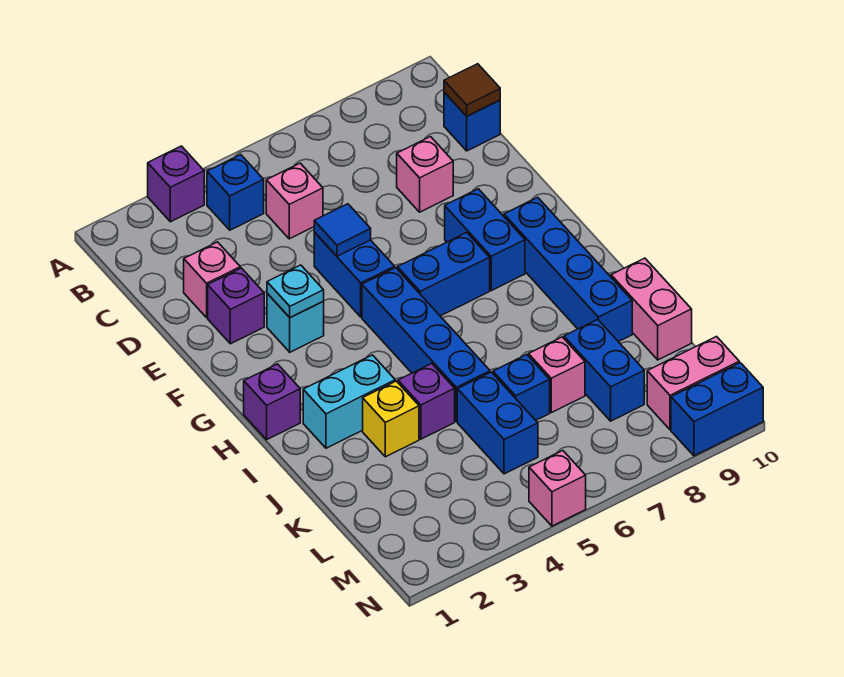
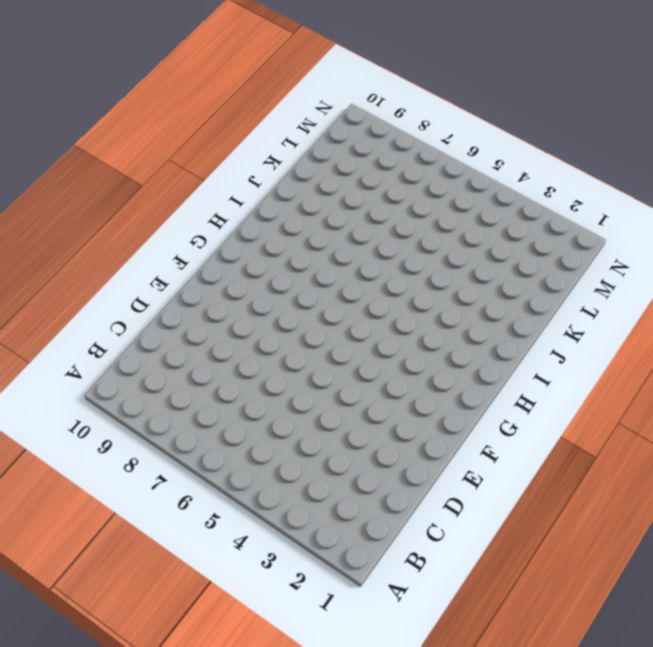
none -> purple 1x1 brick [148,146,204,222]
none -> blue 1x1 brick [207,155,264,230]
none -> pink 1x1 brick [266,163,323,239]

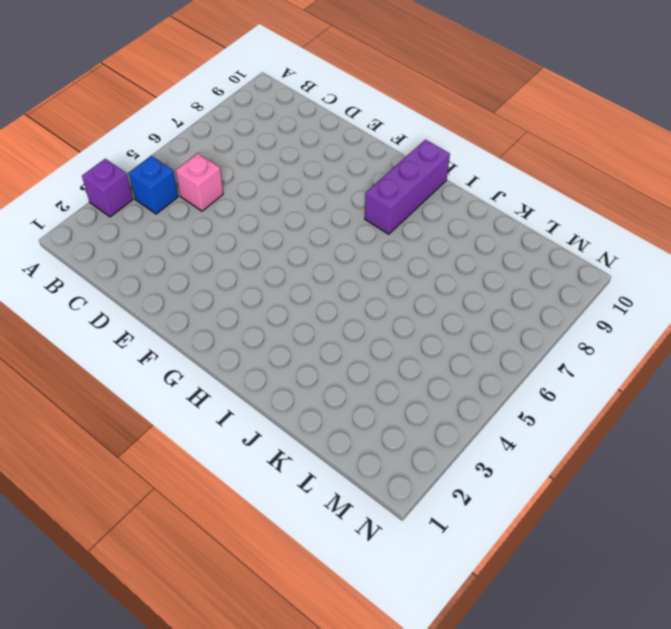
purple 1x3 brick [365,140,450,234] -> blue 1x4 brick [504,197,632,342]
none -> blue 1x1 brick [444,92,500,151]
none -> pink 1x1 brick [184,242,240,317]
none -> pink 1x1 brick [397,137,453,212]

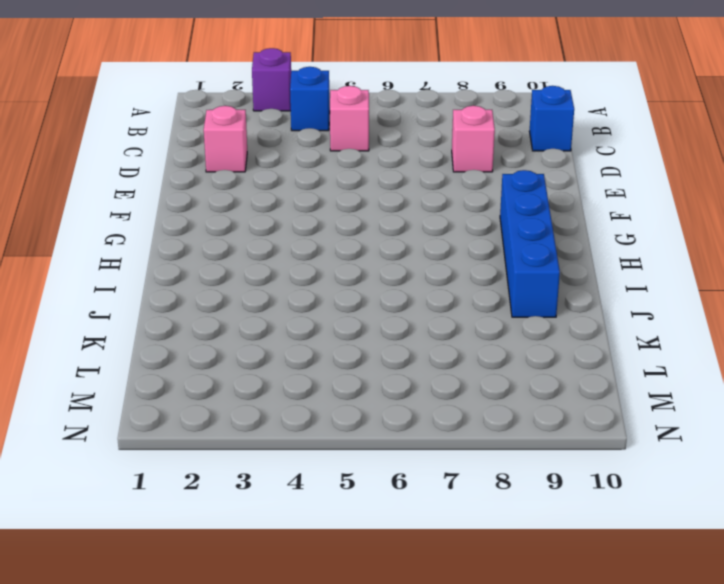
none -> purple 1x1 brick [208,268,264,344]
none -> blue 1x2 brick [314,232,395,317]
none -> cyan 1x1 brick [267,294,324,352]

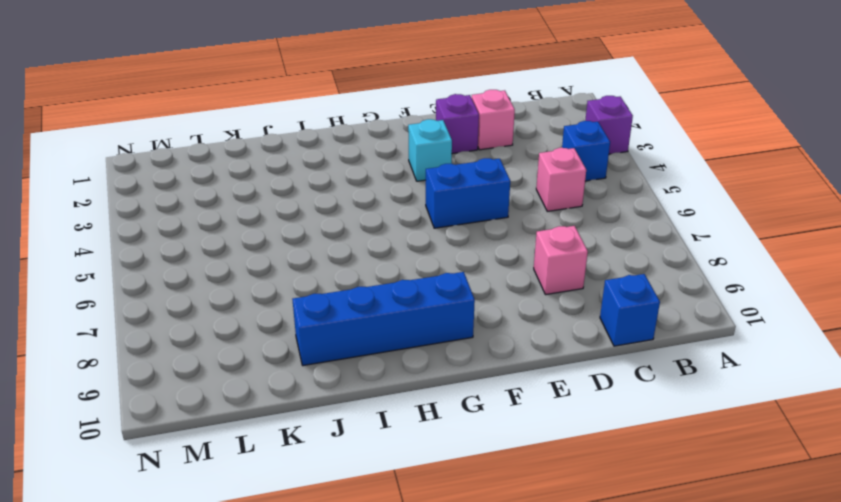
none -> blue 1x2 brick [445,189,525,291]
none -> blue 1x4 brick [362,268,490,422]
none -> blue 1x2 brick [397,232,490,316]

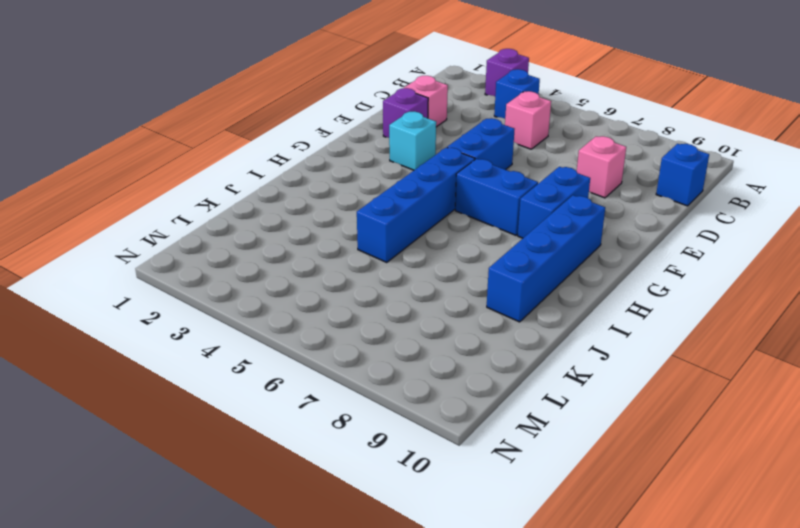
none -> purple 1x1 brick [244,364,300,440]
none -> cyan 1x2 brick [303,355,395,448]
none -> yellow 1x1 brick [363,381,419,457]

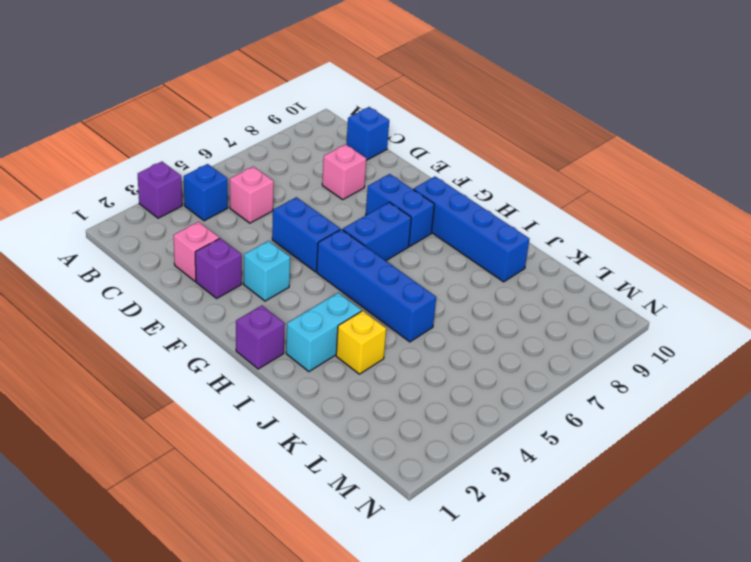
none -> purple 1x1 brick [398,364,455,439]
none -> pink 1x2 brick [611,258,692,360]
none -> blue 1x2 brick [457,372,538,474]

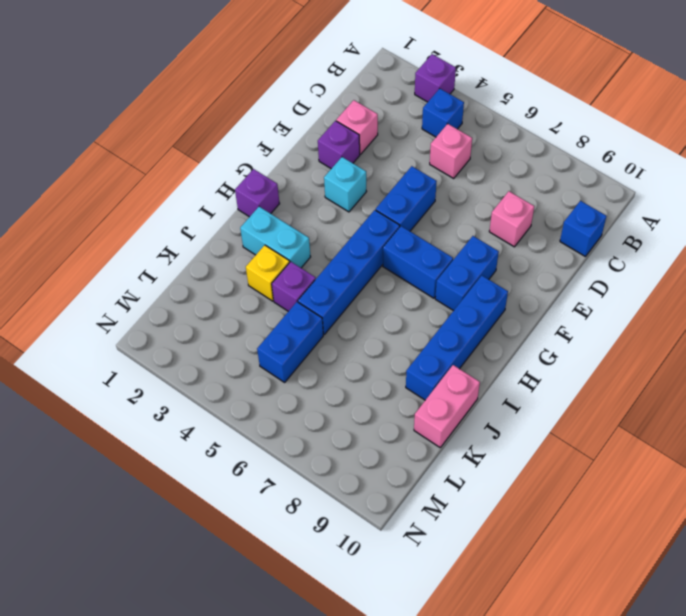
none -> blue 1x1 brick [493,355,550,420]
none -> pink 1x1 brick [529,337,585,413]
none -> blue 1x2 brick [564,319,644,421]

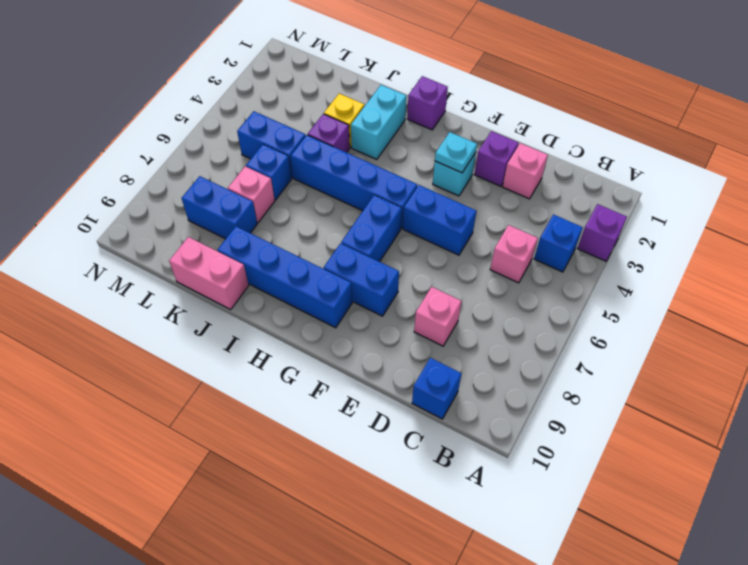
none -> pink 1x2 brick [647,337,739,430]
none -> pink 1x1 brick [529,451,586,526]
none -> blue 1x2 brick [671,363,763,456]

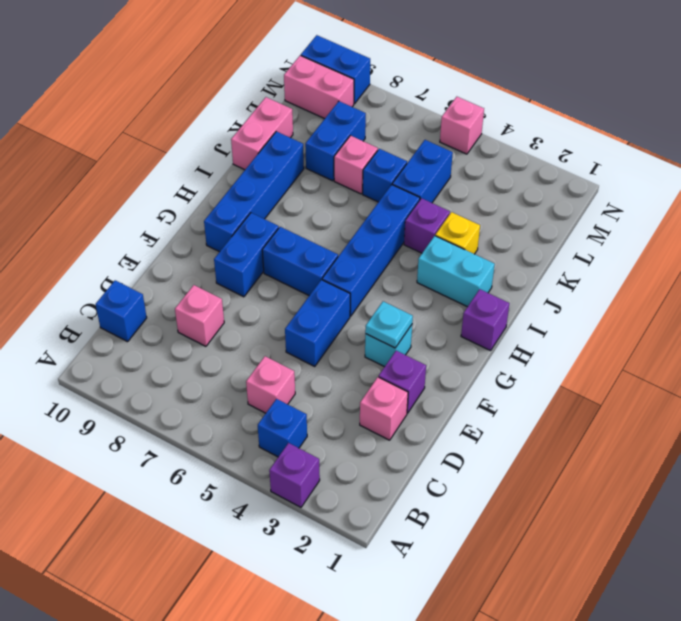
none -> brown 1x1 tile [444,64,500,116]
none -> blue 1x1 tile [314,204,371,256]

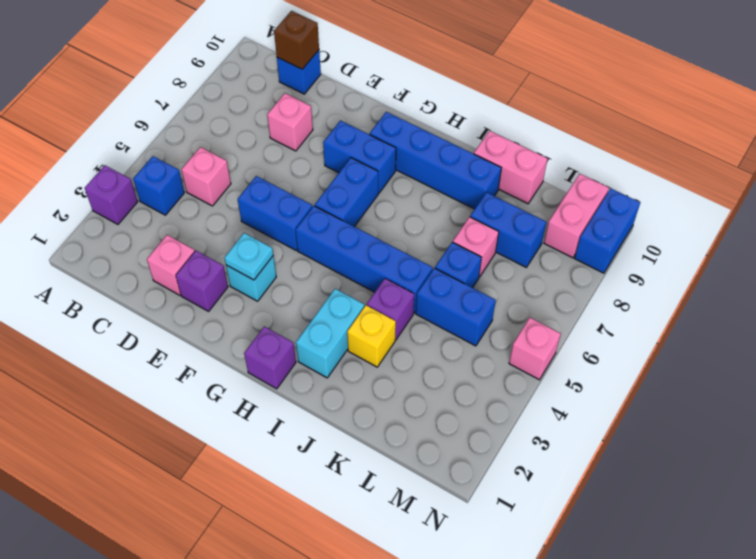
brown 1x1 brick [274,11,319,69] -> brown 1x1 tile [444,64,500,116]
none -> blue 1x1 tile [314,204,371,256]

